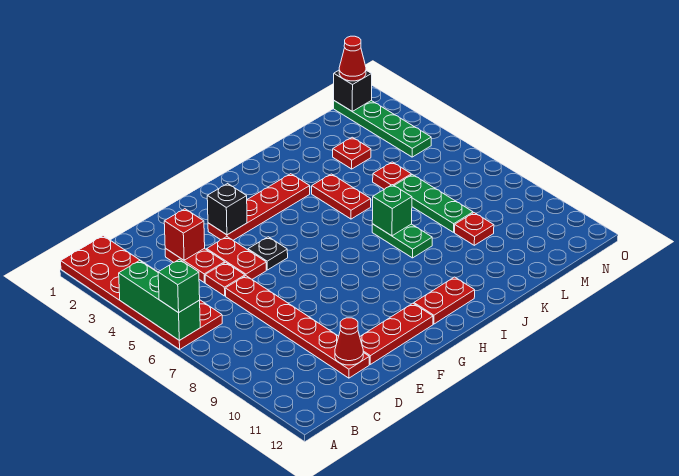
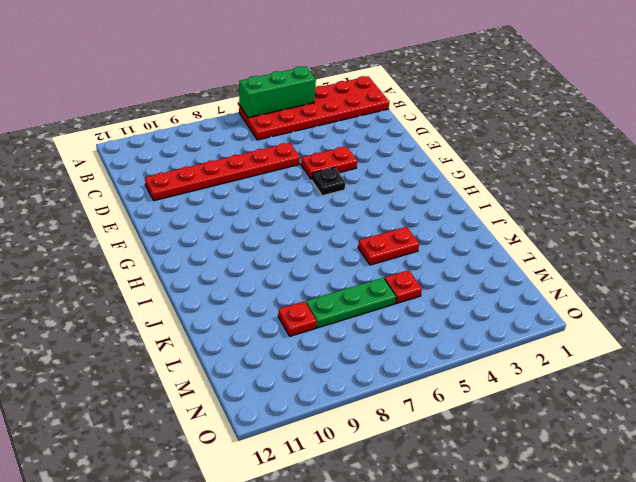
none -> red 1x2 plate [165,248,225,283]
none -> red 1x1 plate [205,262,245,296]
none -> red 1x3 plate [360,303,433,364]

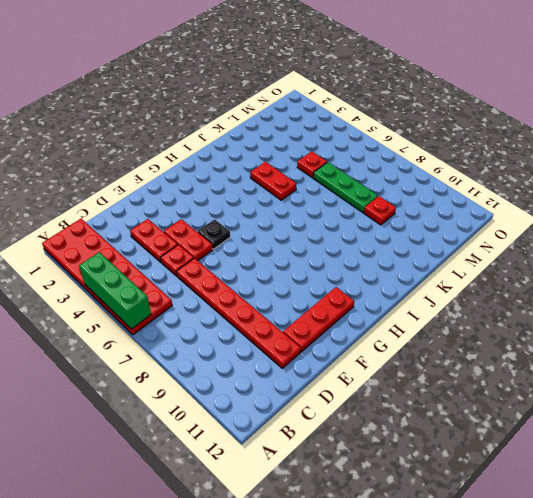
none -> red 1x4 plate [208,174,310,240]
none -> red 1x2 plate [414,277,475,324]
none -> green 1x2 plate [372,224,432,258]

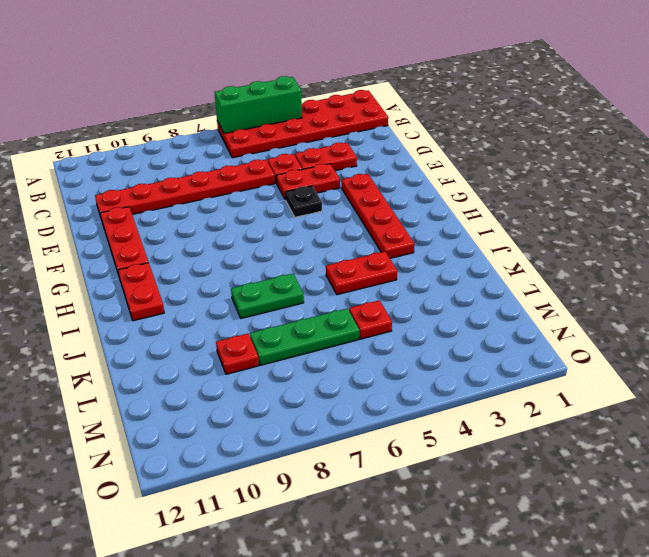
none -> red 1x1 plate [333,137,371,169]
none -> green 1x4 plate [334,101,431,157]
none -> red 1x1 brick [164,209,205,260]

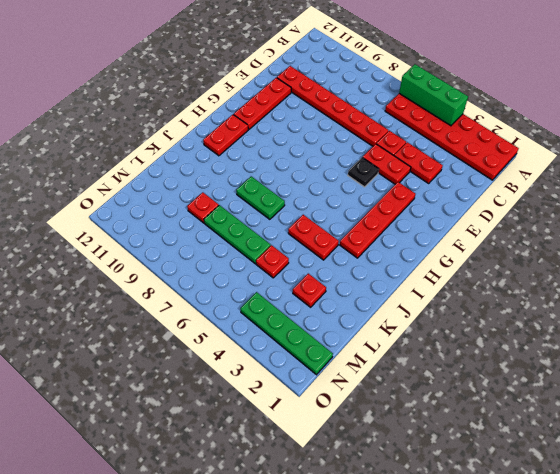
none -> red 1x1 brick [164,209,205,260]
none -> red 1x1 cone [335,318,363,365]
none -> black 1x1 brick [207,184,247,235]

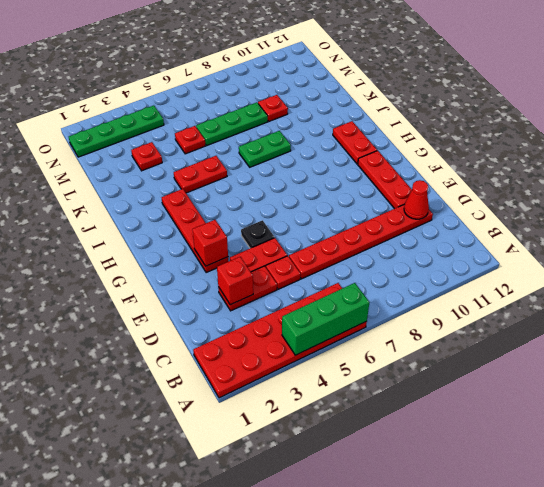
red 1x1 brick [192,220,228,266] -> black 1x1 brick [207,184,247,235]
none -> green 1x1 brick [372,185,412,236]
none -> black 1x1 brick [334,70,372,111]
none -> green 1x1 brick [158,259,200,313]

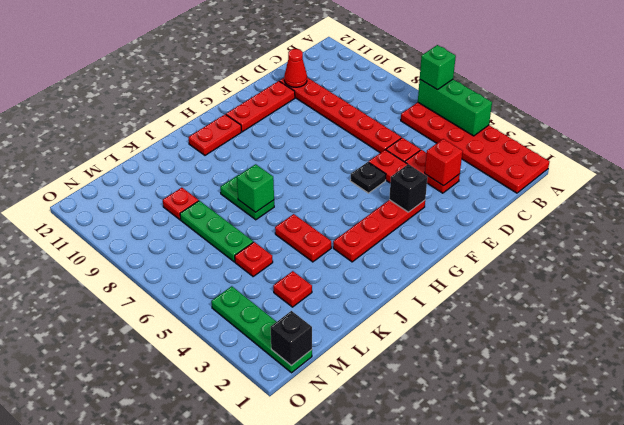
none -> red 1x1 cone [339,36,366,81]

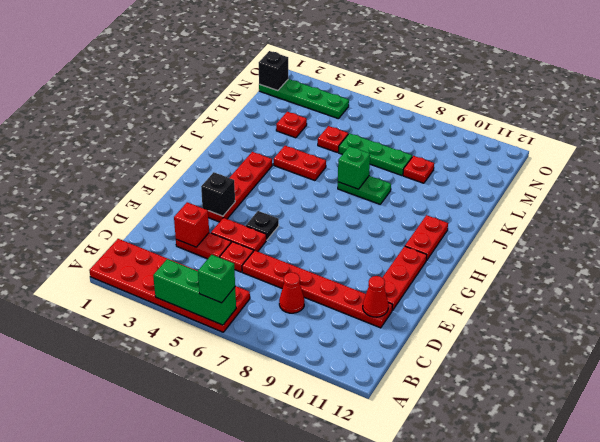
red 1x1 cone [279,272,304,313] -> red 1x1 cone moved to [339,36,366,81]

